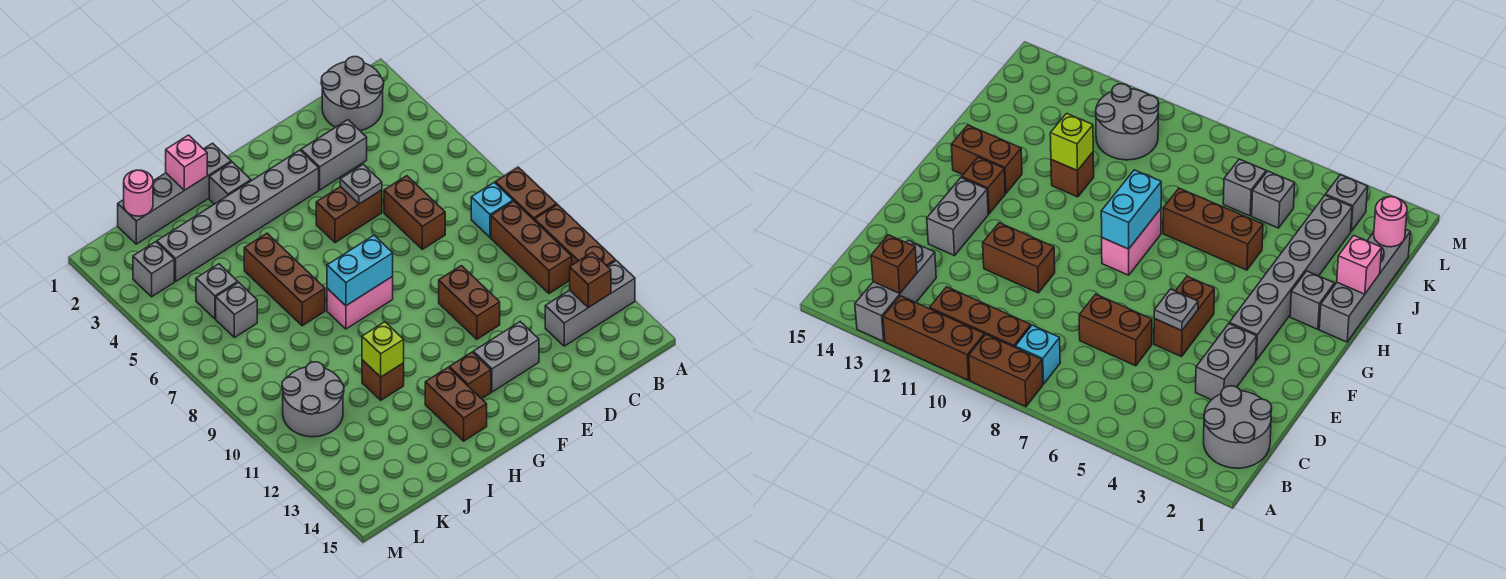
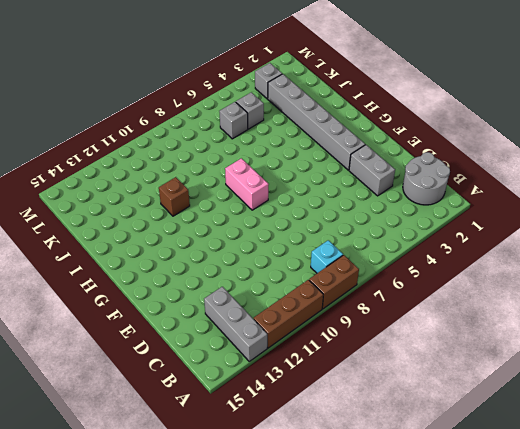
none -> brown 1x3 brick [491,201,572,293]
none -> brown 1x2 brick [384,176,445,249]
none -> brown 1x2 brick [316,186,382,243]

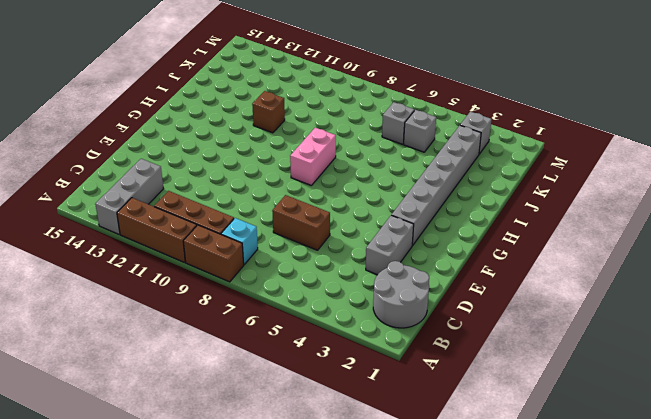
none -> brown 1x2 brick [316,186,382,243]
none -> brown 1x2 brick [439,266,500,339]
none -> grey 1x2 brick [473,322,539,392]

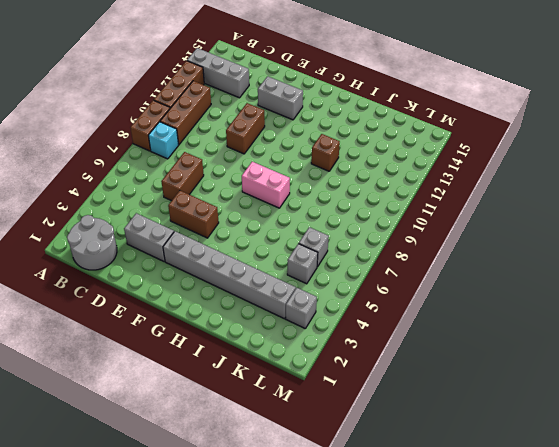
none -> brown 1x1 brick [449,352,491,399]
none -> grey 1x4 brick [118,143,231,244]
none -> grey 1x1 brick [209,162,251,204]

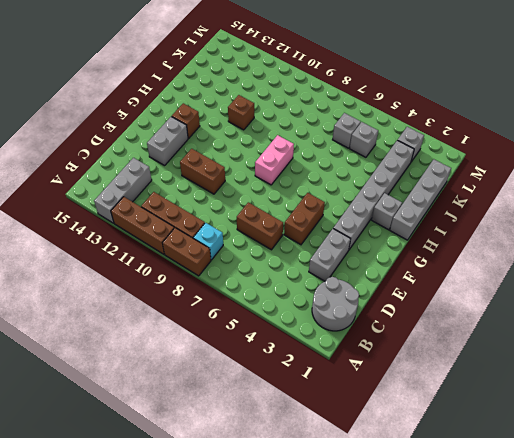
none -> brown 1x2 brick [425,367,487,441]
none -> brown 1x3 brick [244,233,325,326]
none -> grey 2x2 round brick [282,362,344,437]

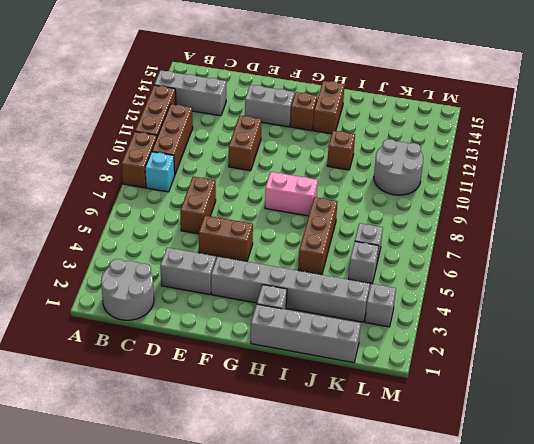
none -> brown 1x1 brick [570,252,611,308]
none -> grey 1x1 plate [340,165,382,204]
none -> cyan 1x2 brick [327,235,393,306]

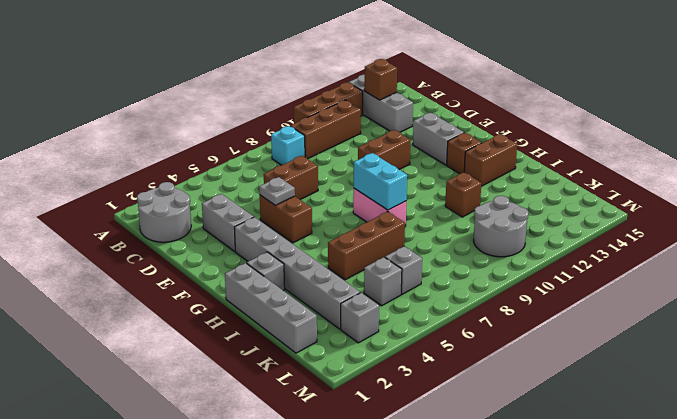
none -> brown 1x2 brick [495,167,557,221]
none -> pink 1x1 brick [166,135,207,190]
none -> lime 1x1 brick [362,322,404,377]

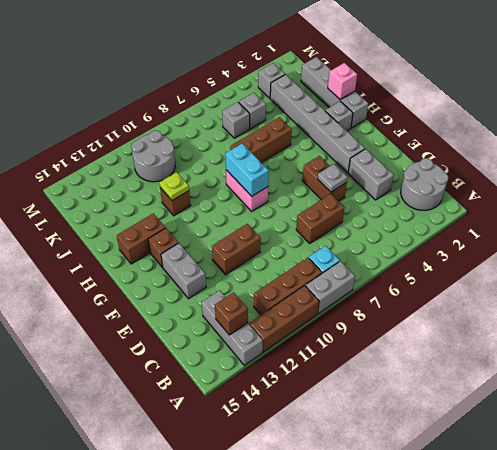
grey 1x2 brick [306,261,355,314] -> brown 1x2 brick [495,167,557,221]
lime 1x1 plate [159,172,189,200] -> lime 1x1 brick [362,322,404,377]
none -> pink 1x1 round brick [124,170,153,216]

